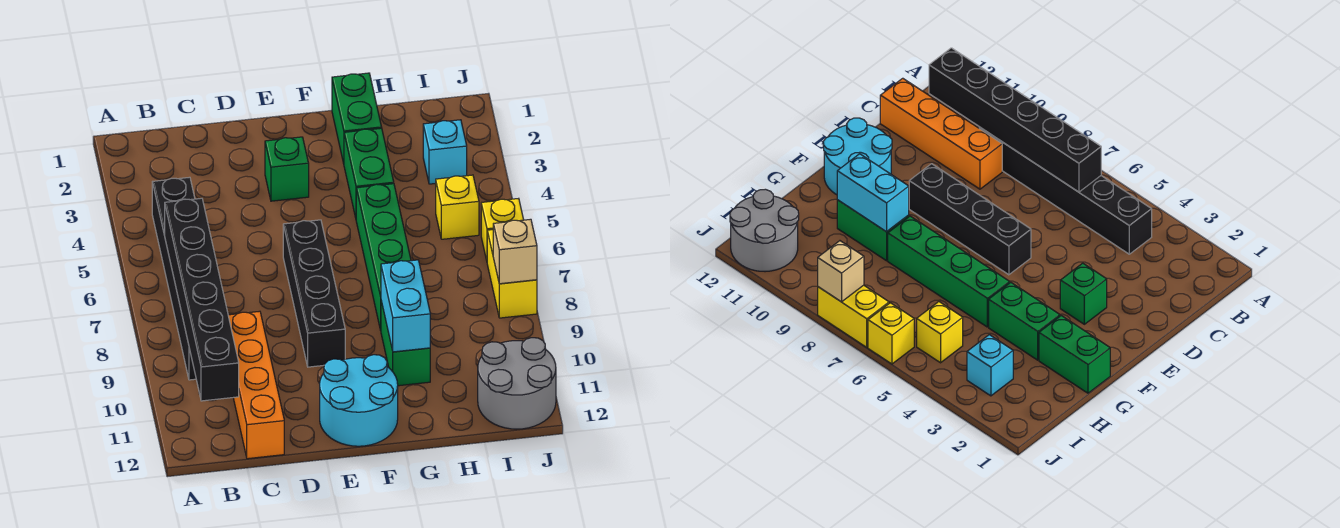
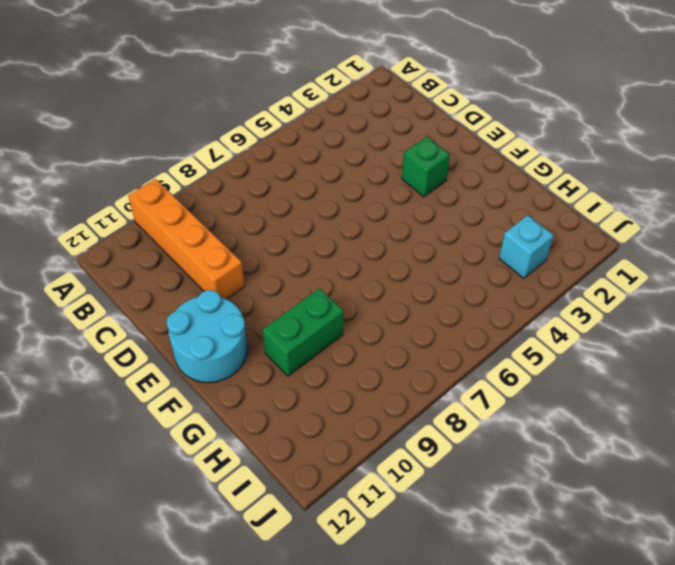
orange 1x4 brick [128,179,245,299] -> orange 1x4 brick turned to [228,311,284,459]
none -> black 1x6 brick [152,177,196,380]
none -> black 1x4 brick [283,220,345,367]
none -> green 1x2 brick [332,73,382,164]

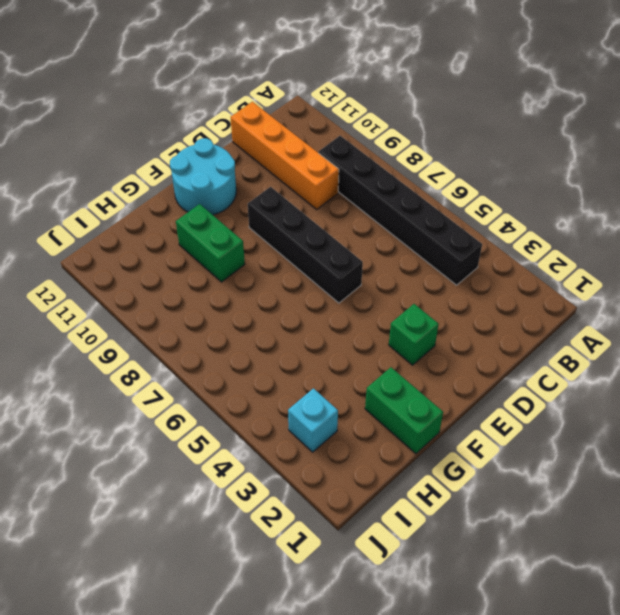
none -> green 1x2 brick [344,128,394,218]
none -> green 1x4 brick [356,184,411,330]
none -> yellow 1x1 brick [436,175,479,239]

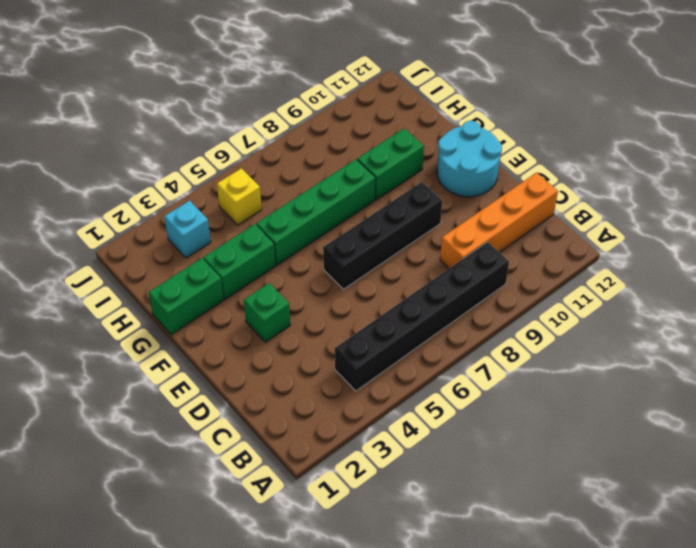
none -> grey 2x2 round brick [478,338,556,429]
none -> yellow 1x1 brick [481,198,524,260]
none -> yellow 1x2 brick [487,230,537,318]

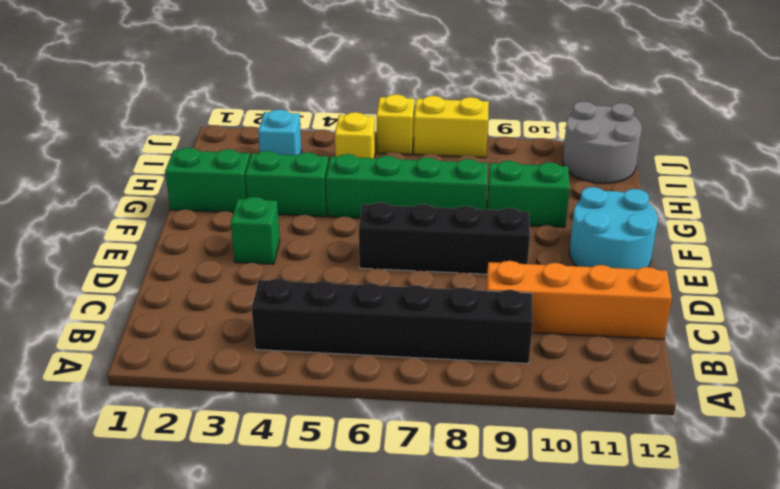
none -> black 1x6 brick [165,198,239,401]
none -> cyan 1x2 brick [381,260,430,352]
none -> tan 1x1 brick [493,219,537,284]

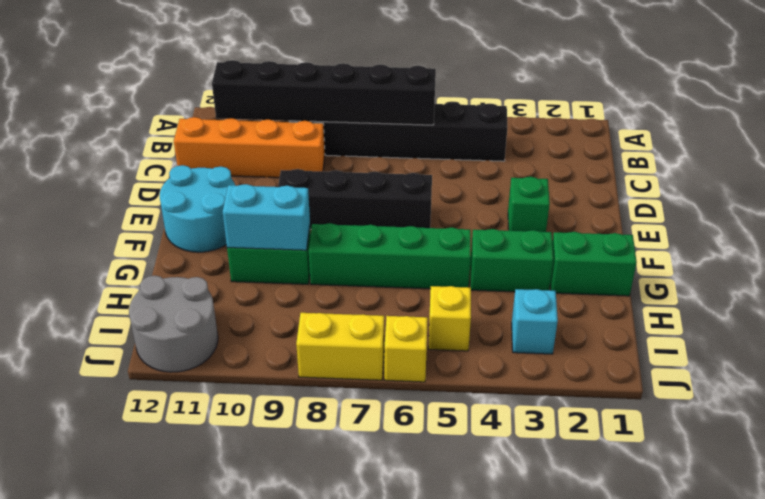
none -> tan 1x1 brick [493,219,537,284]

